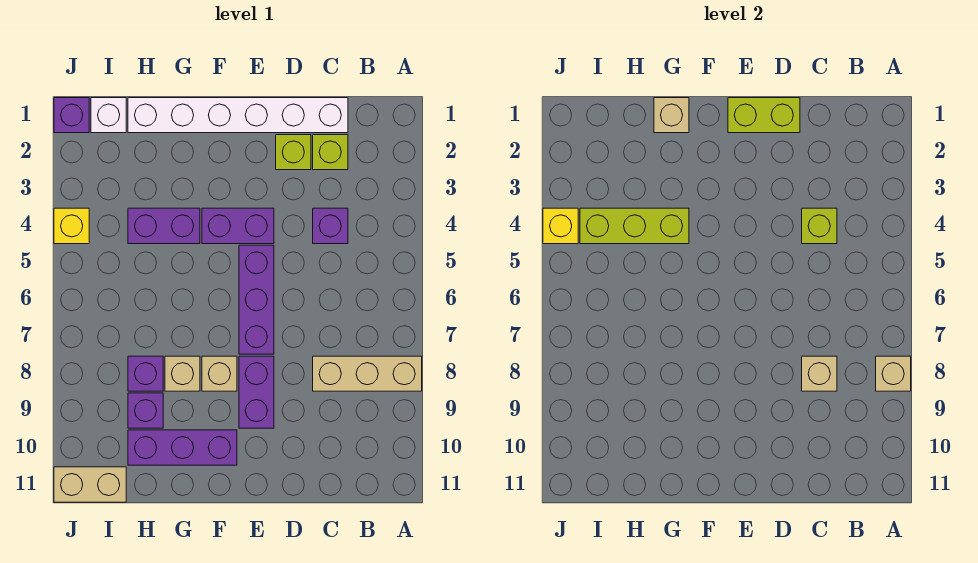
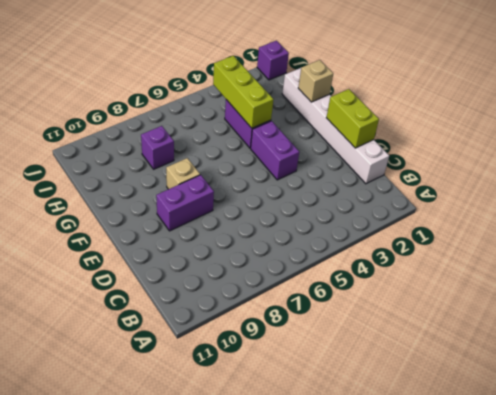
none -> tan 1x3 brick [313,356,422,391]
none -> lime 1x1 brick [313,135,348,170]
none -> purple 1x1 brick [313,208,348,244]

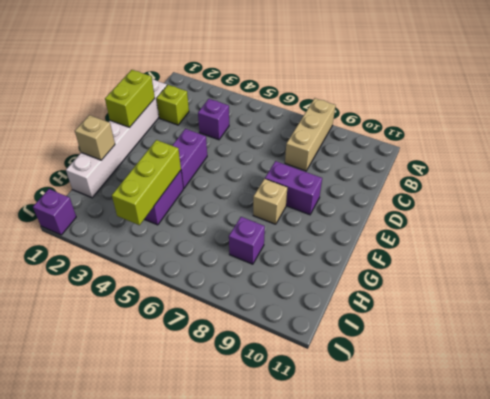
none -> lime 1x1 brick [276,135,311,170]
none -> purple 1x3 brick [239,245,274,354]
none -> purple 1x3 brick [128,430,237,465]

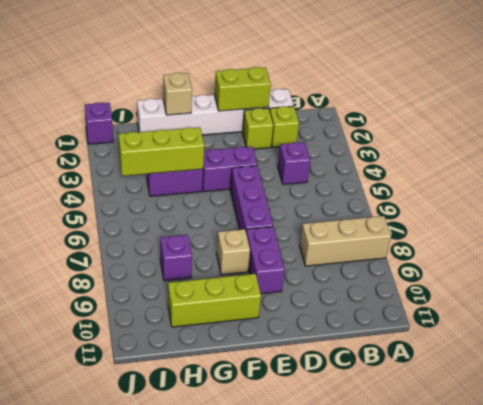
lime 1x3 brick [168,274,261,327] -> purple 1x3 brick [128,430,237,465]
none -> tan 1x1 brick [165,356,200,391]
none -> purple 1x1 brick [128,393,163,428]
none -> white 1x1 brick [91,98,126,133]

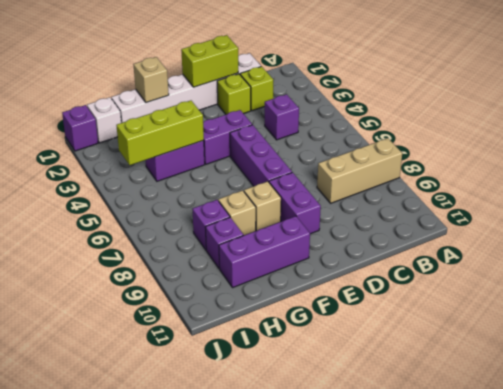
none -> tan 1x2 brick [54,467,126,502]
none -> yellow 1x1 brick [54,208,89,244]
none -> tan 1x1 brick [876,356,911,391]

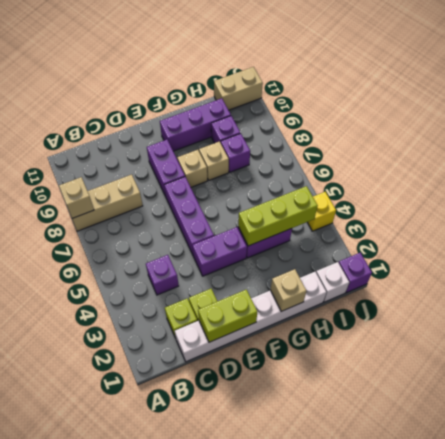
none -> lime 1x1 brick [802,208,837,244]
none -> tan 1x1 brick [802,356,837,391]
none -> yellow 1x1 brick [543,208,578,244]

